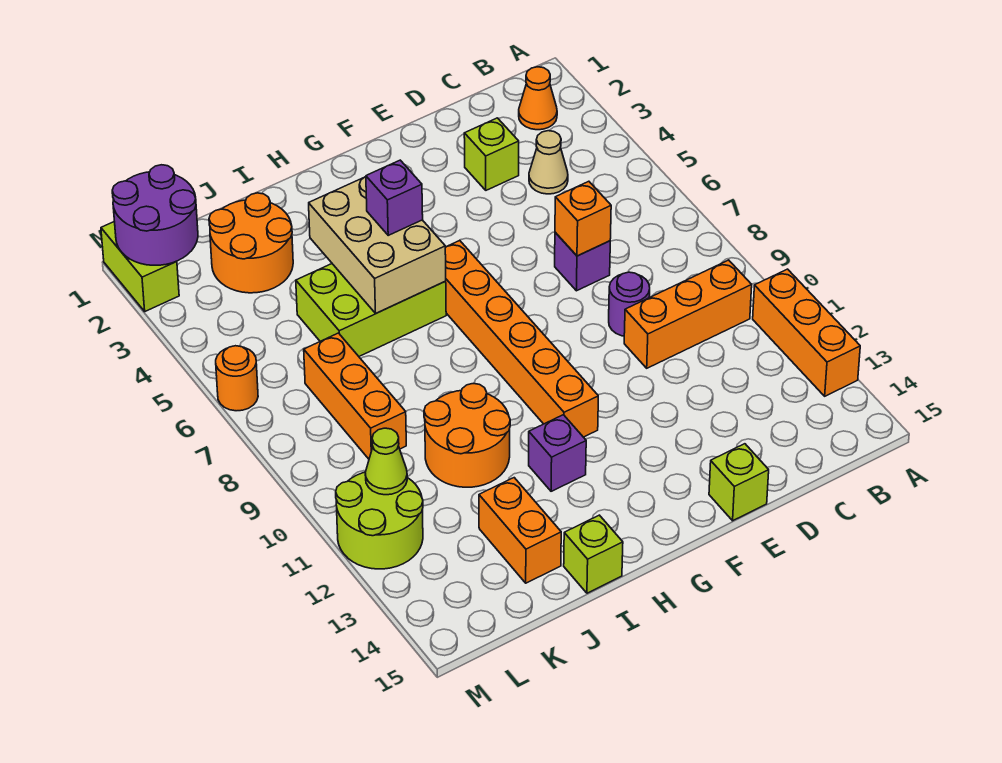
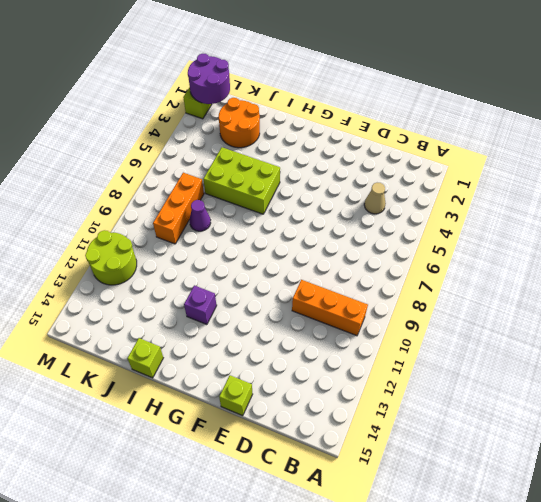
purple 1x1 cone [190,200,211,231] -> none
none -> orange 1x3 brick [753,269,860,396]
none -> orange 1x1 cone [519,67,557,130]
none -> lime 1x1 brick [464,118,519,190]

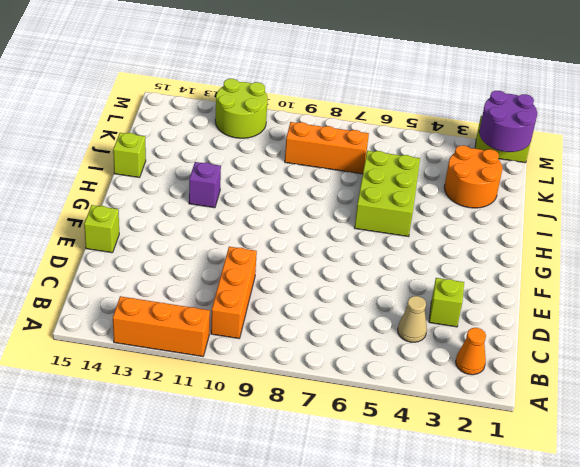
none -> purple 1x1 brick [555,232,610,291]
none -> purple 1x1 round brick [609,272,650,336]
none -> orange 1x6 brick [445,240,598,437]

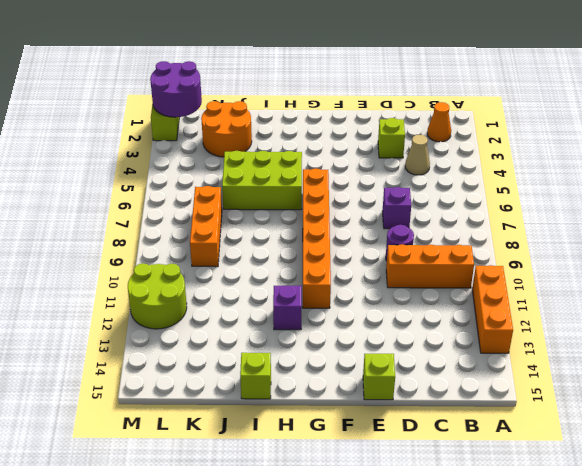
none -> orange 2x2 round brick [424,384,510,487]
none -> orange 1x2 brick [479,478,561,583]
none -> orange 1x1 round brick [216,346,258,411]

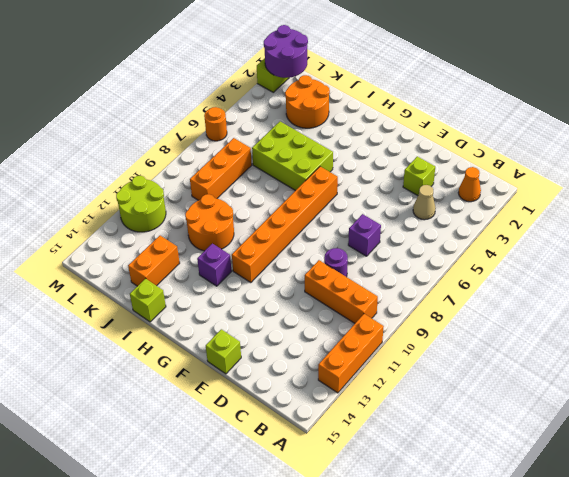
none -> orange 1x1 brick [555,181,611,256]
none -> tan 2x3 brick [309,177,446,313]
none -> lime 1x1 cone [365,428,407,495]

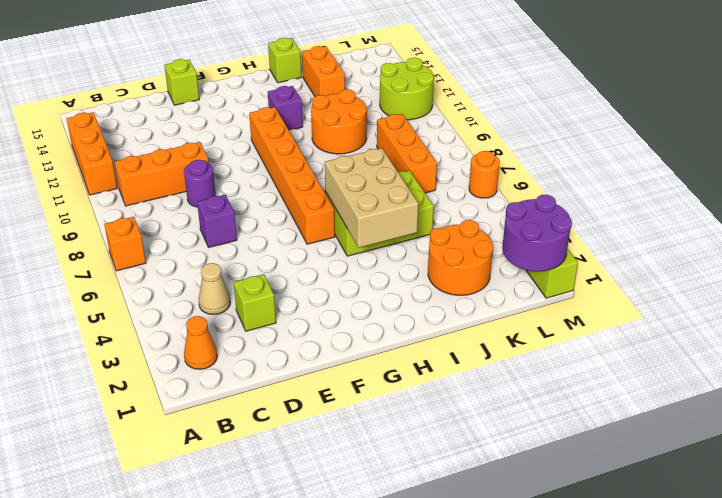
orange 1x1 brick [104,217,146,271] -> orange 1x1 brick moved to [555,181,611,256]
none -> lime 1x1 cone [365,428,407,495]
none -> purple 1x1 brick [366,160,423,235]

